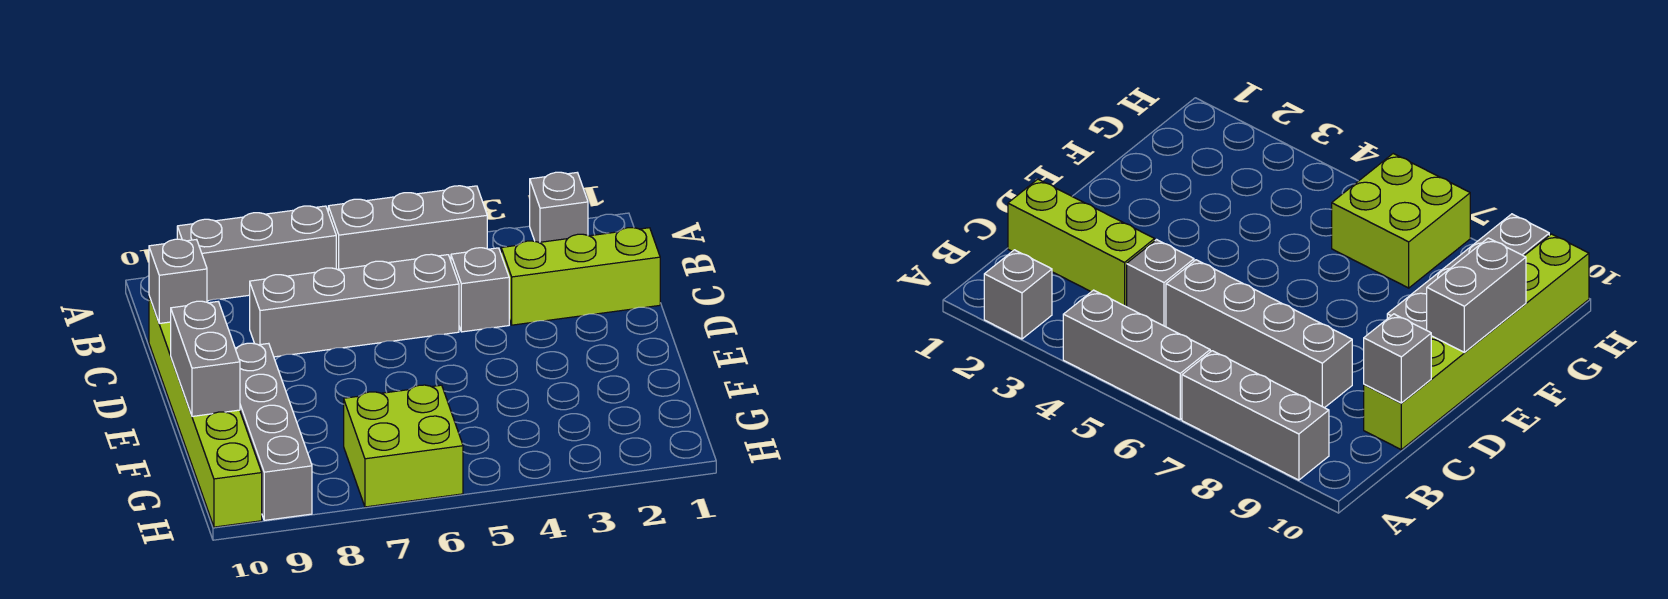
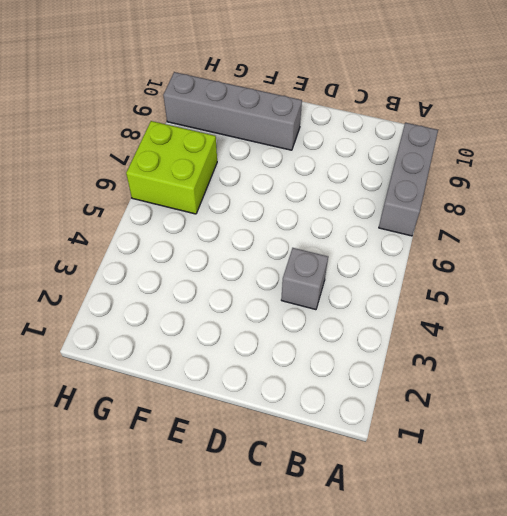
none -> grey 1x1 brick [530,172,588,242]
none -> grey 1x3 brick [328,186,487,269]

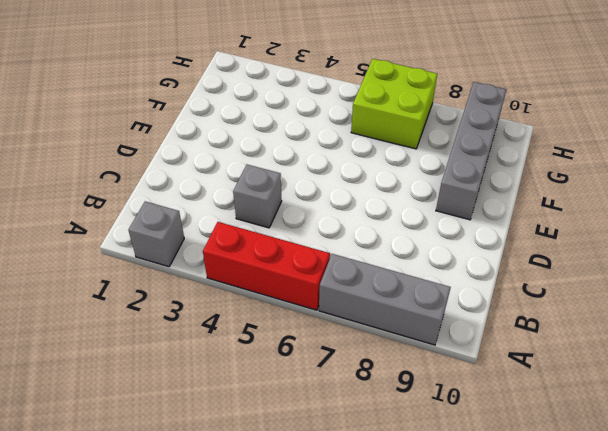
red 1x3 brick [203,222,330,310] -> grey 1x3 brick [328,186,487,269]
none -> lime 1x3 brick [501,228,660,325]
none -> grey 1x4 brick [250,254,459,357]

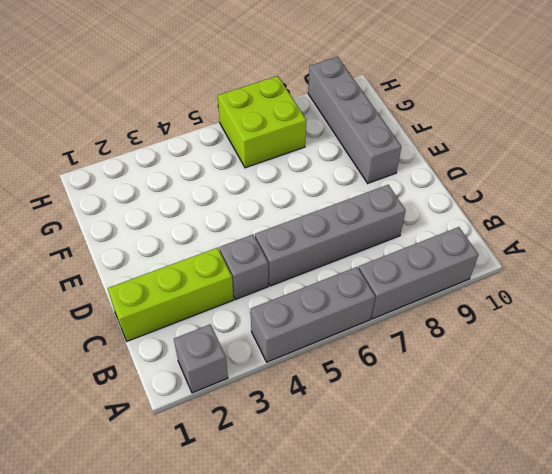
none -> lime 1x6 brick [149,296,262,527]
none -> grey 1x1 brick [149,239,207,323]

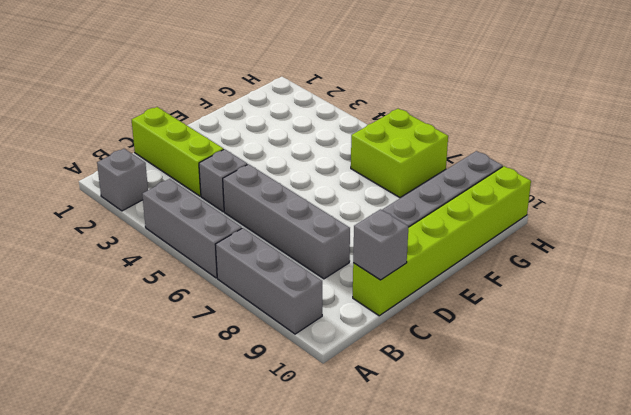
none -> grey 1x2 brick [171,301,240,416]

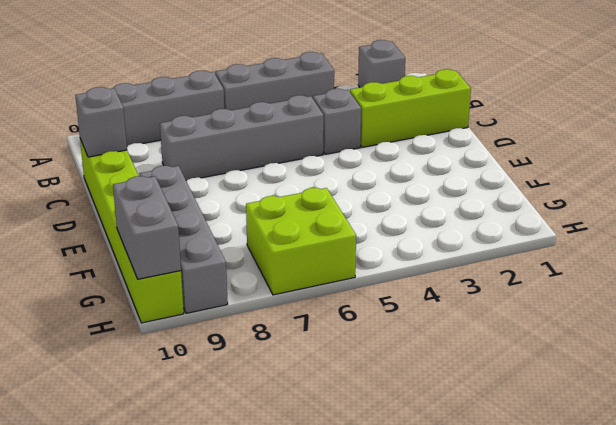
grey 1x2 brick [113,176,181,279] -> grey 1x2 brick moved to [171,301,240,416]

